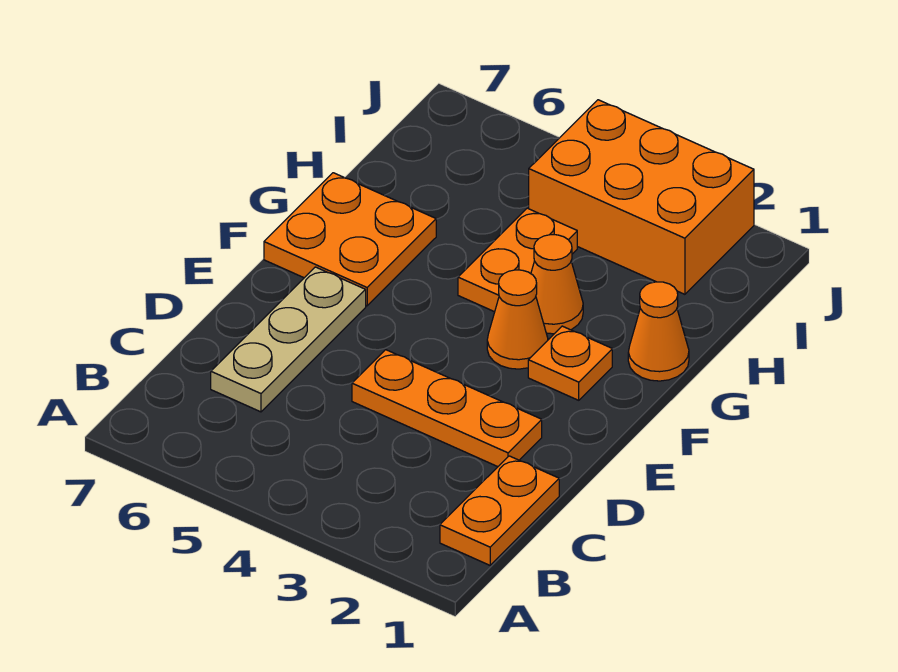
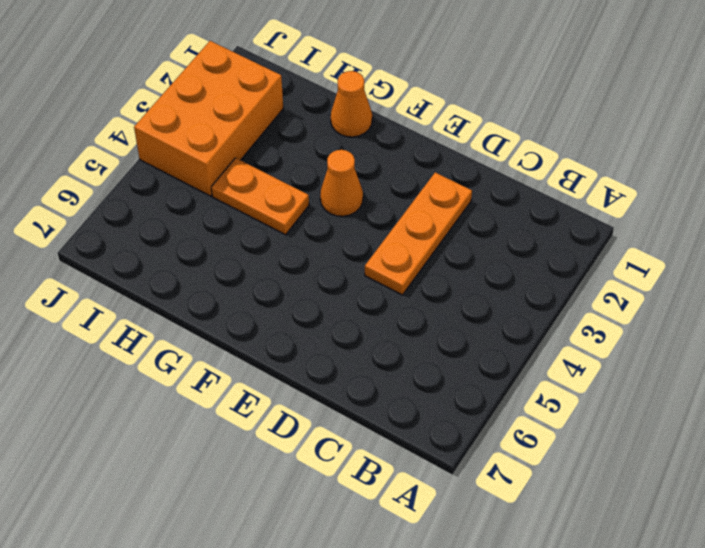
none -> orange 1x2 plate [440,456,559,565]
none -> tan 1x3 plate [211,267,366,412]

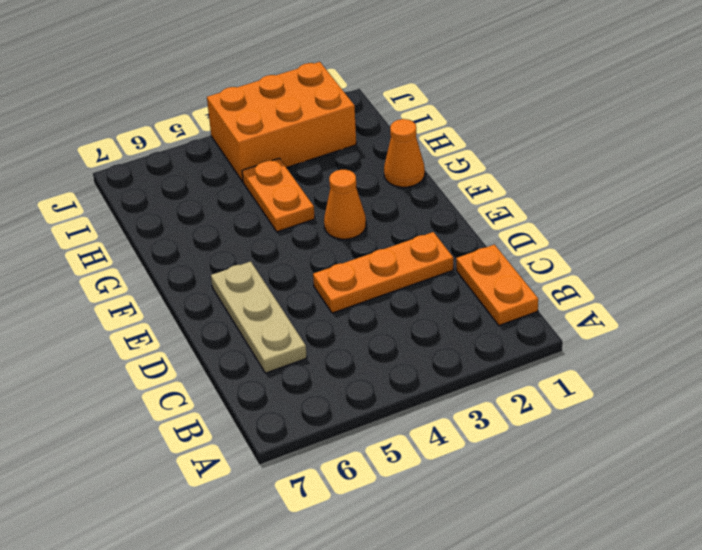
none -> orange 1x1 plate [528,326,612,400]
none -> orange 2x2 plate [264,173,436,306]

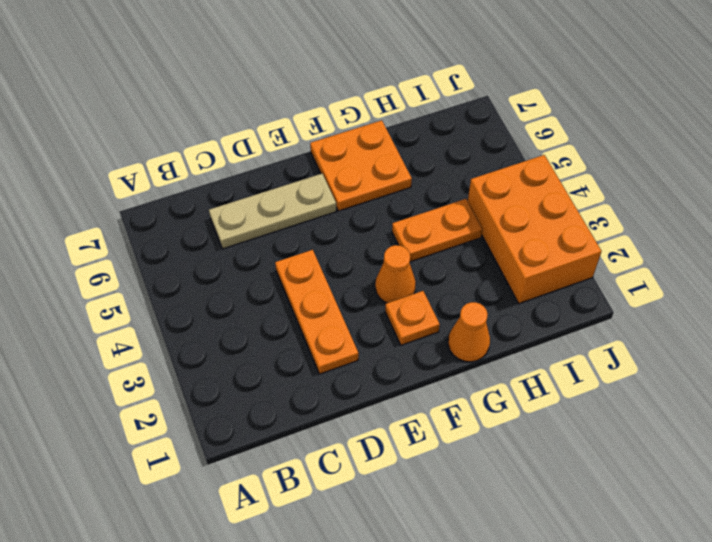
none -> orange 1x2 plate [440,456,559,565]
none -> orange 1x1 cone [531,235,583,334]

